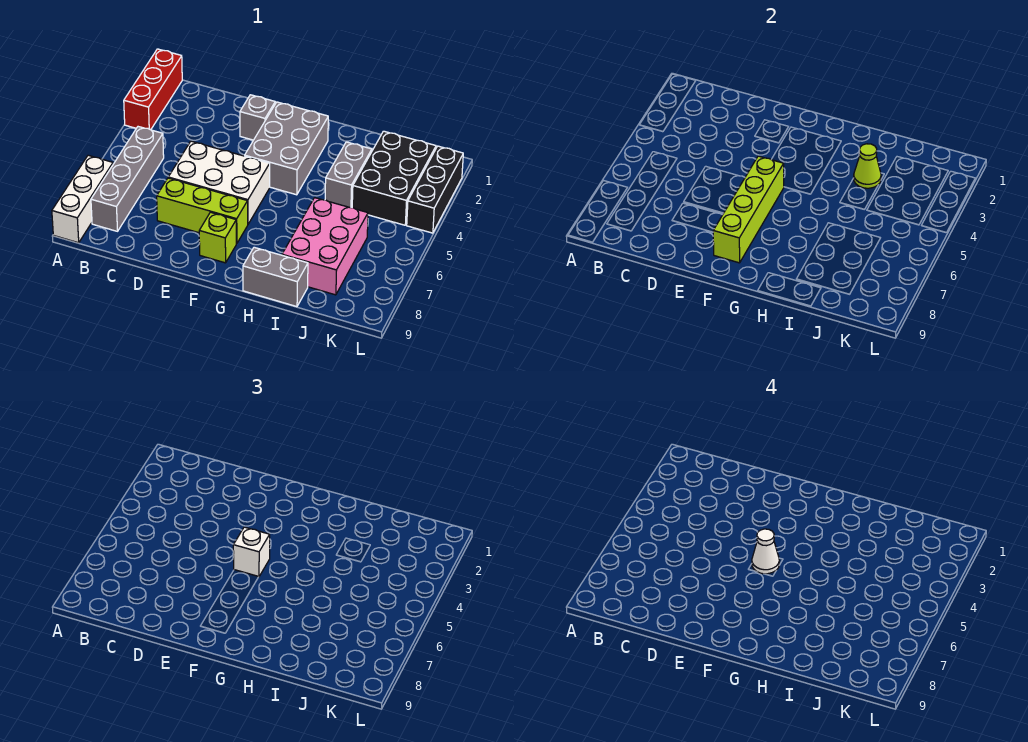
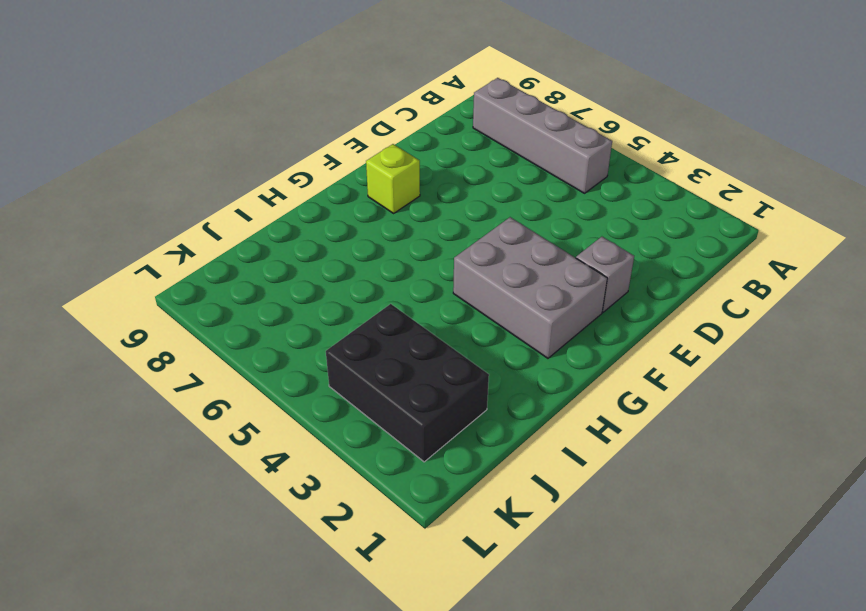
none -> red 1x3 brick [124,49,182,130]
none -> white 1x3 brick [52,155,113,243]
none -> white 2x3 brick [168,141,270,224]

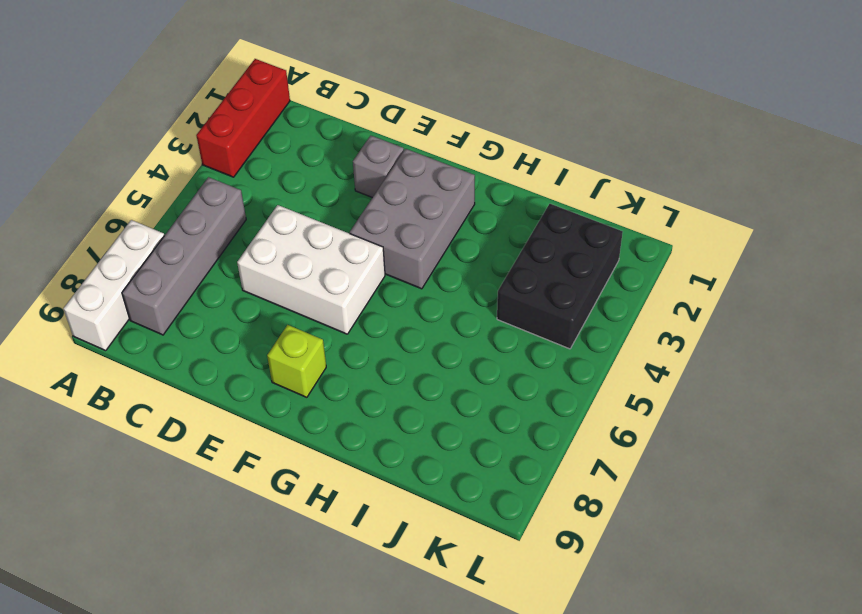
none -> lime 1x3 brick [157,178,248,244]
none -> grey 1x2 brick [243,247,308,307]
none -> grey 1x2 brick [325,142,372,208]

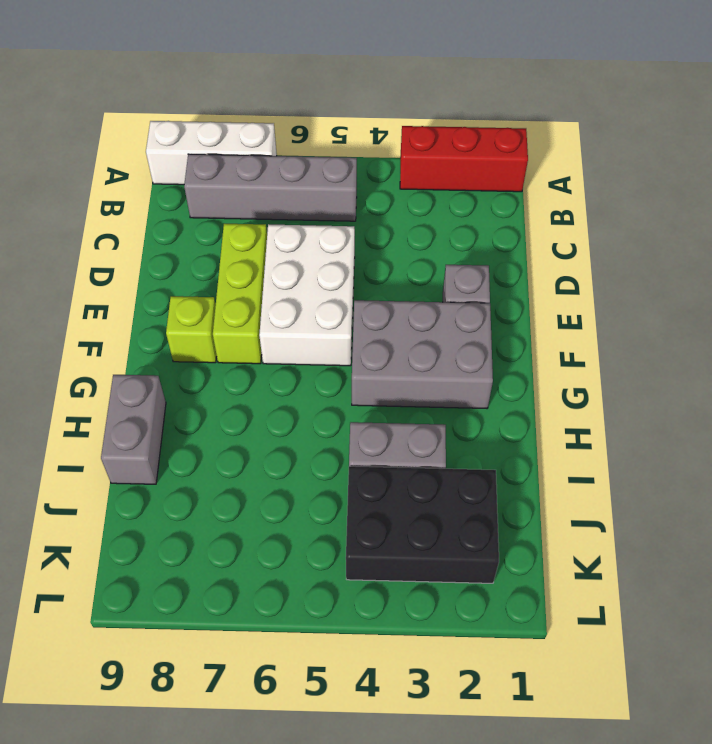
none -> pink 2x3 brick [282,198,368,295]
none -> black 1x3 brick [407,146,463,233]
none -> lime 1x4 brick [713,156,784,263]

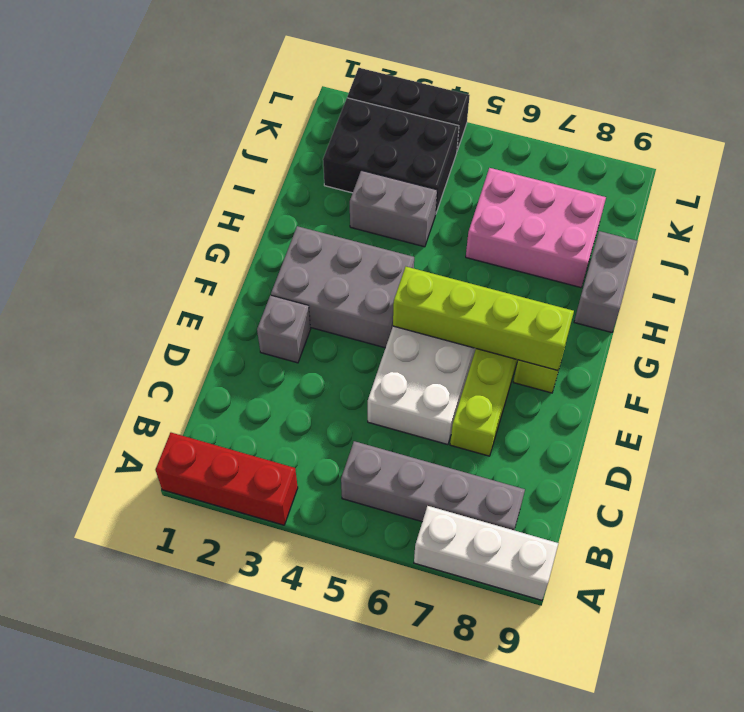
none -> lime 1x1 cone [854,144,881,188]
none -> white 1x1 brick [233,527,270,576]
none -> white 1x1 cone [752,529,779,574]

